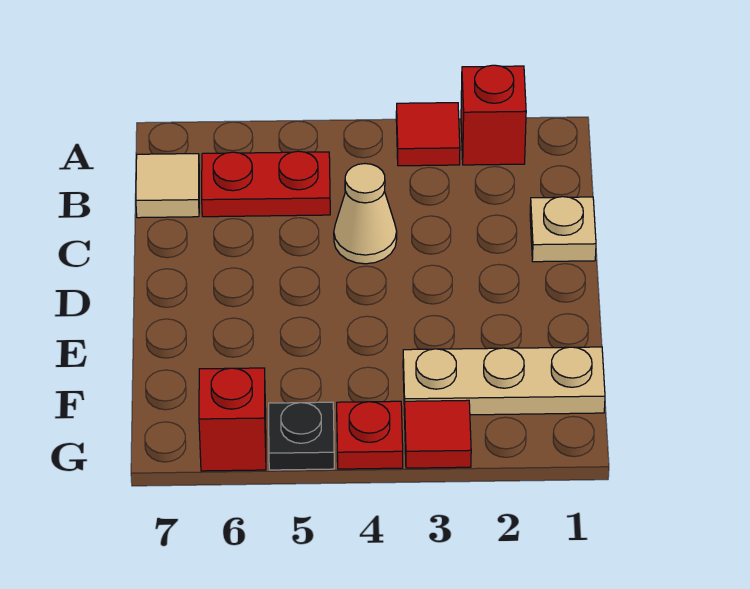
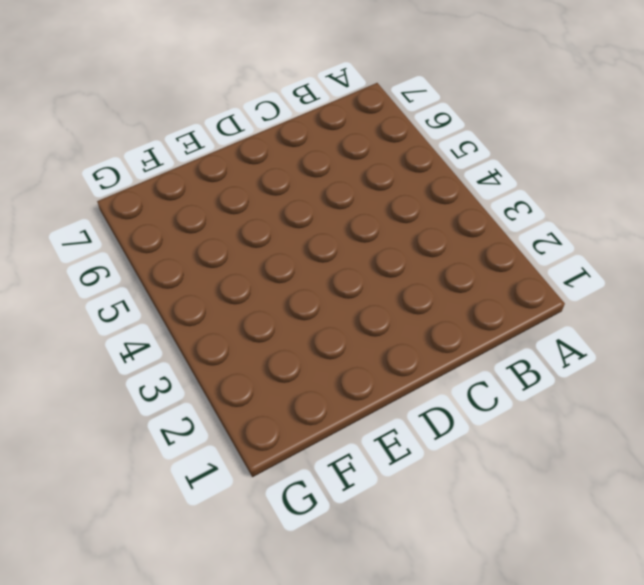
none -> red 1x1 brick [461,65,526,165]
none -> red 1x1 tile [396,103,460,166]

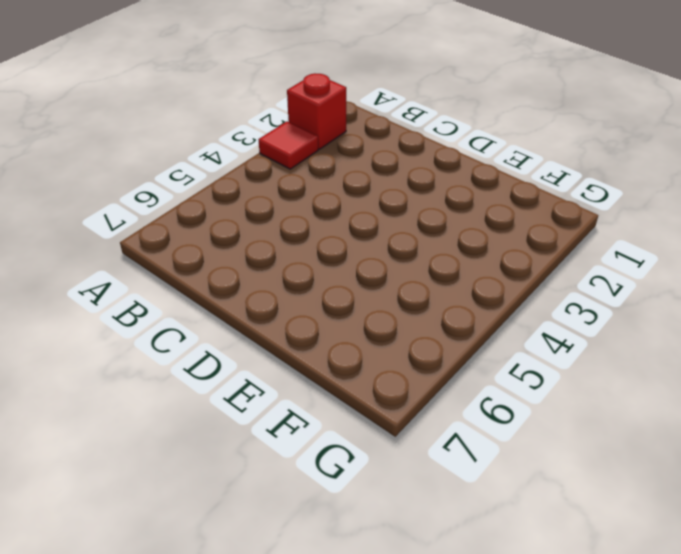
none -> red 1x2 plate [202,151,330,217]
none -> tan 1x1 tile [136,154,199,218]

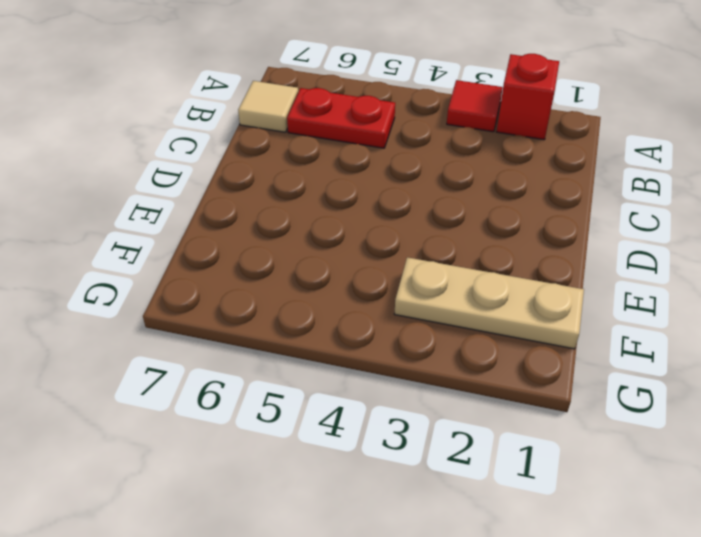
none -> tan 1x1 plate [530,197,596,262]
none -> tan 1x1 cone [334,164,397,264]

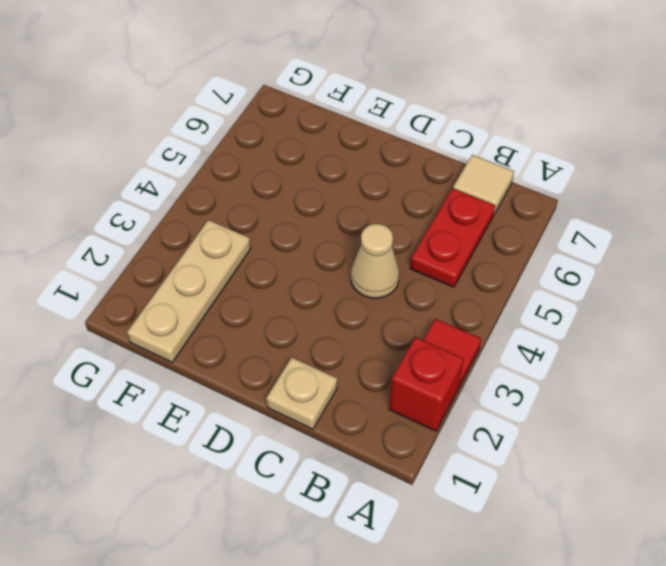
none -> red 1x1 tile [404,400,471,468]
none -> red 1x1 plate [337,401,403,469]

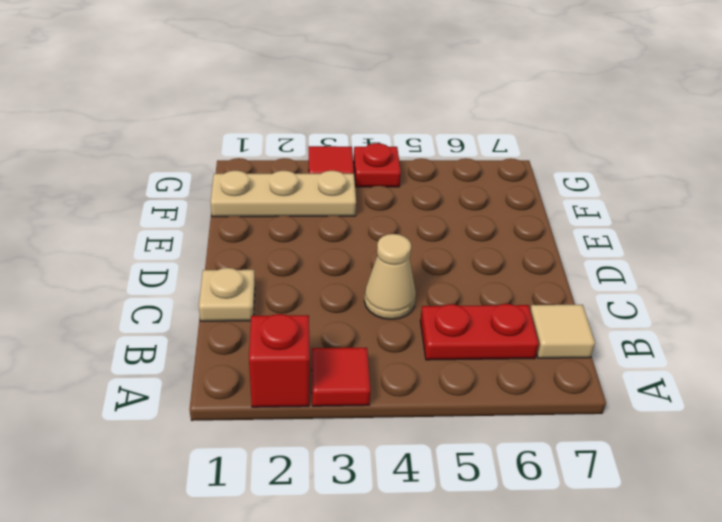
none -> black 1x1 plate [269,402,334,470]
none -> red 1x1 brick [199,368,266,471]

